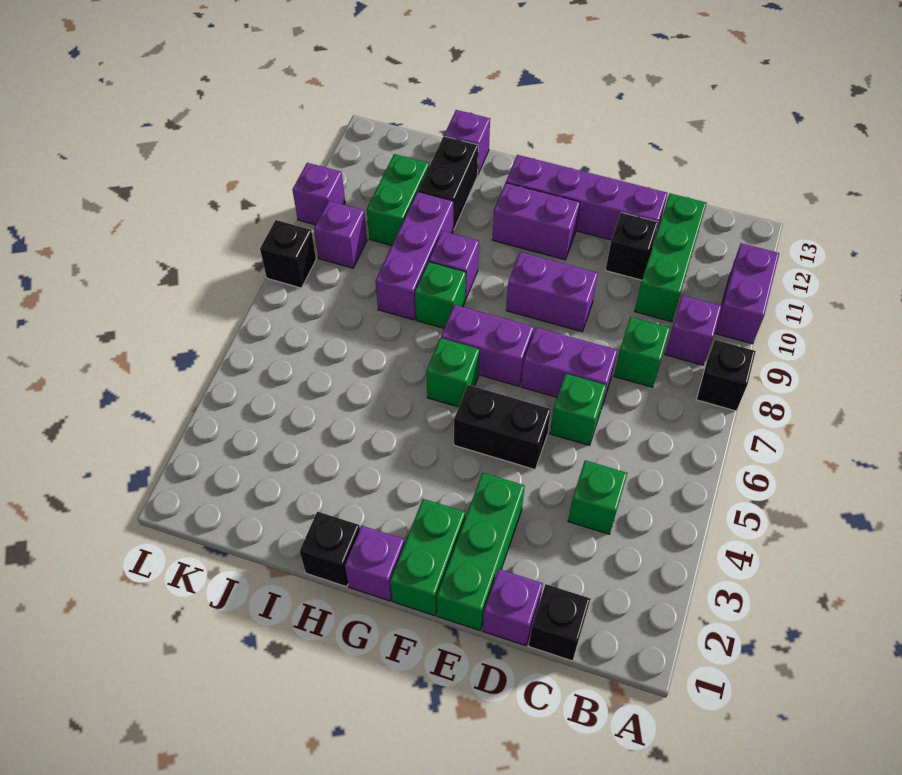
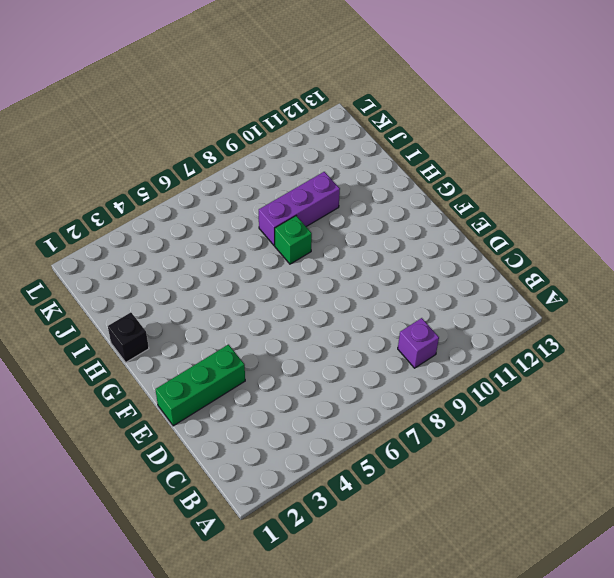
none -> black 1x1 brick [696,340,756,411]
none -> purple 1x2 brick [715,243,779,344]
none -> black 1x1 brick [529,584,591,661]
none -> green 1x1 brick [568,460,627,534]

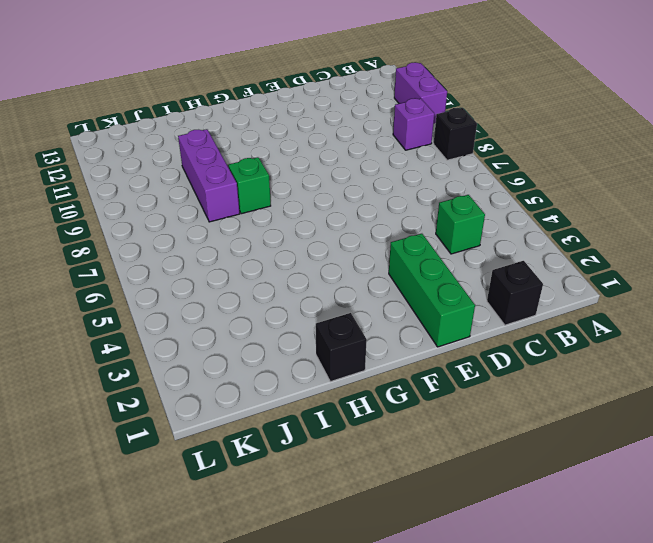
none -> green 1x1 brick [614,317,670,387]
none -> green 1x3 brick [635,193,707,322]
none -> purple 1x1 brick [483,569,543,646]
none -> green 1x1 brick [550,374,606,446]

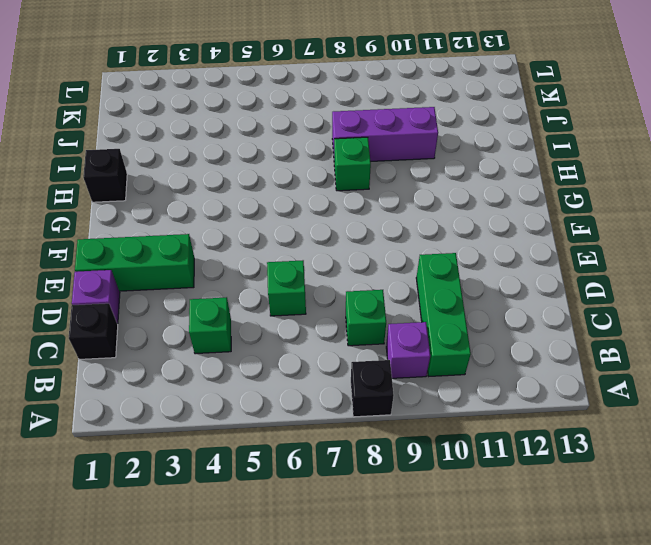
green 1x3 brick [416,253,471,376] -> green 1x3 brick turned to [635,193,707,322]
none -> purple 1x2 brick [715,243,779,344]
none -> purple 1x2 brick [521,327,617,405]
none -> black 1x1 brick [606,212,658,280]
none -> purple 1x4 brick [506,155,667,241]

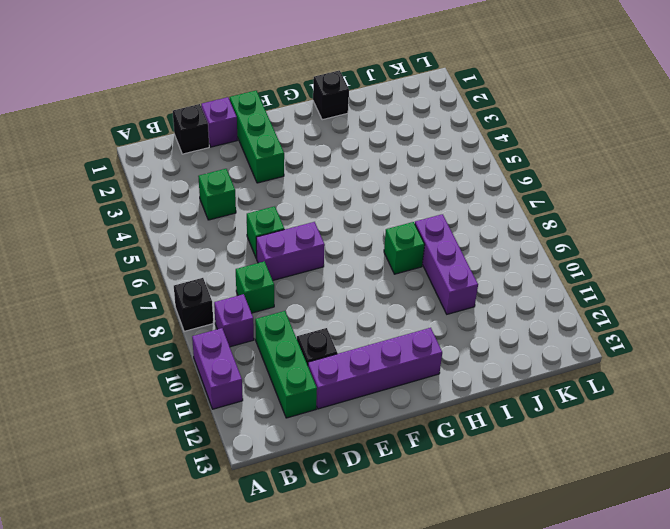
none -> black 1x2 brick [454,385,551,470]
none -> purple 1x2 brick [506,252,598,332]
none -> green 1x2 brick [390,499,465,616]
none -> purple 1x2 brick [441,305,534,386]

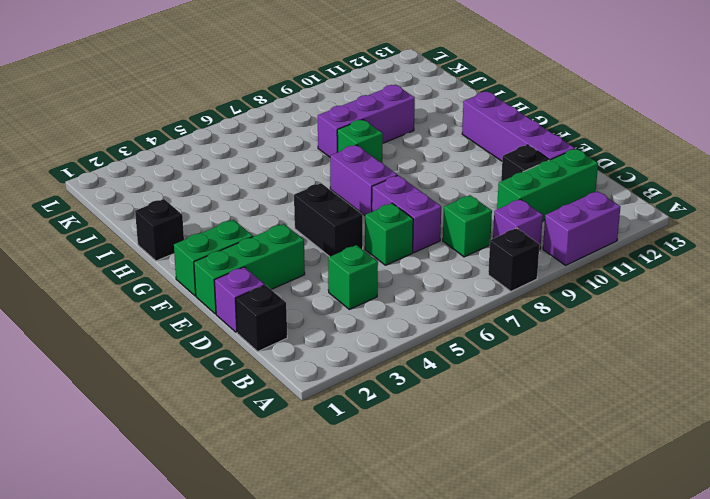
none -> purple 1x2 brick [506,252,598,332]
none -> purple 1x2 brick [492,183,580,260]
none -> purple 1x1 brick [345,526,405,601]
none -> green 1x1 brick [426,338,479,407]

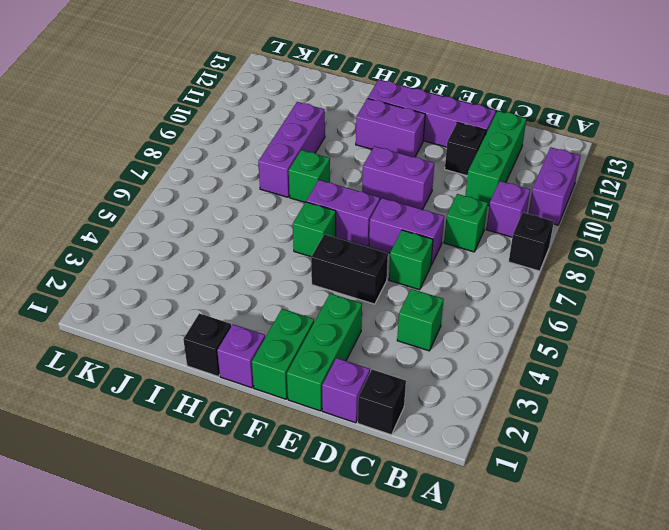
none -> purple 1x1 brick [429,231,479,299]
none -> black 1x2 brick [418,136,478,230]
none -> purple 1x1 brick [444,110,490,174]
none -> green 1x2 brick [367,154,429,246]

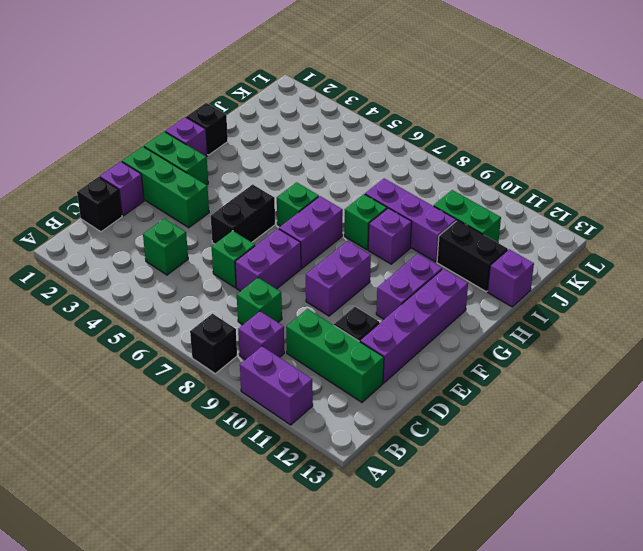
none -> purple 1x1 brick [314,201,367,268]
none -> black 1x1 brick [260,220,316,288]
none -> purple 1x1 brick [292,163,345,225]

